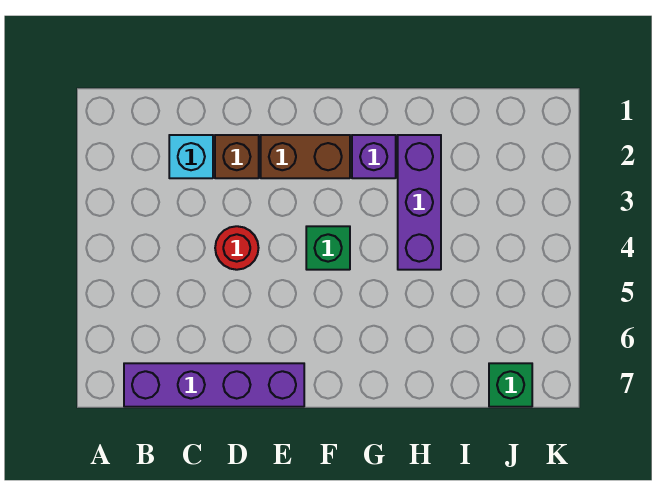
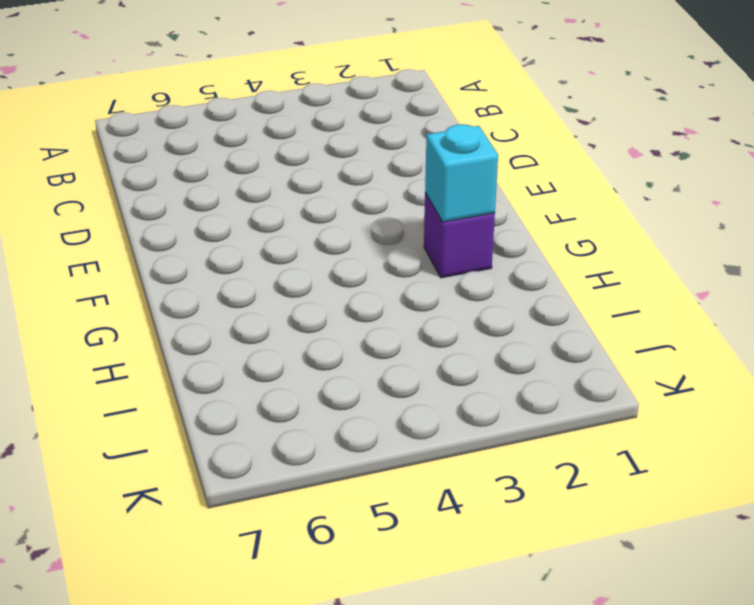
cyan 1x1 brick [425,124,498,222] -> cyan 1x1 brick moved to [169,135,213,178]
none -> purple 1x4 brick [124,363,304,407]
none -> brown 1x1 brick [215,135,259,178]

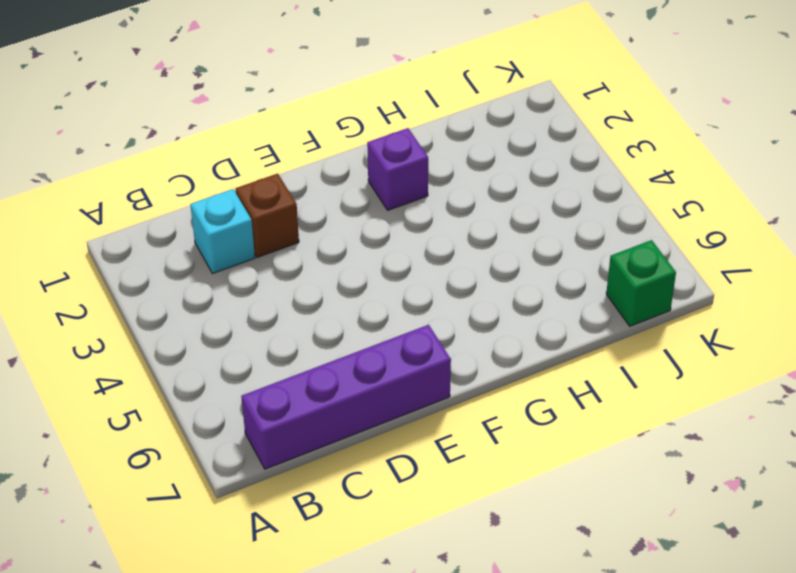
none -> red 1x1 round brick [215,226,258,270]
none -> brown 1x2 brick [261,135,350,178]

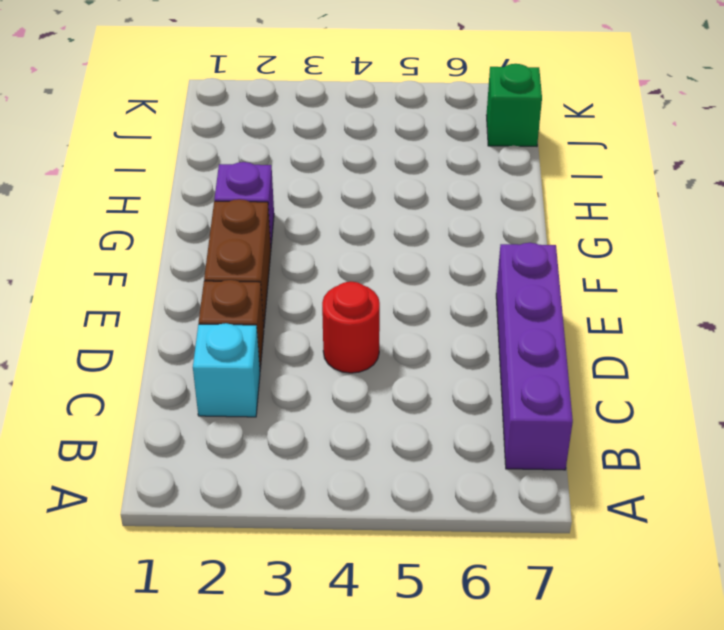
none -> green 1x1 brick [306,226,350,270]
none -> purple 1x3 brick [398,135,441,270]

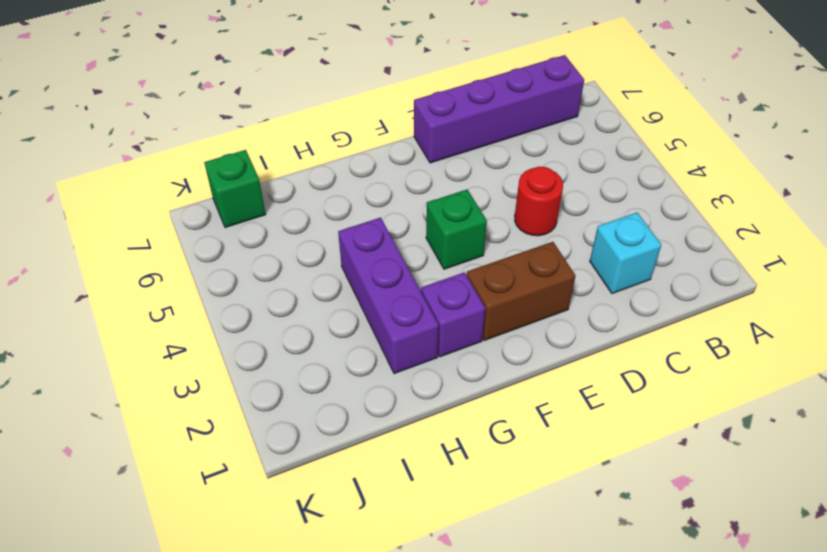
none -> brown 1x1 brick [215,135,259,178]

